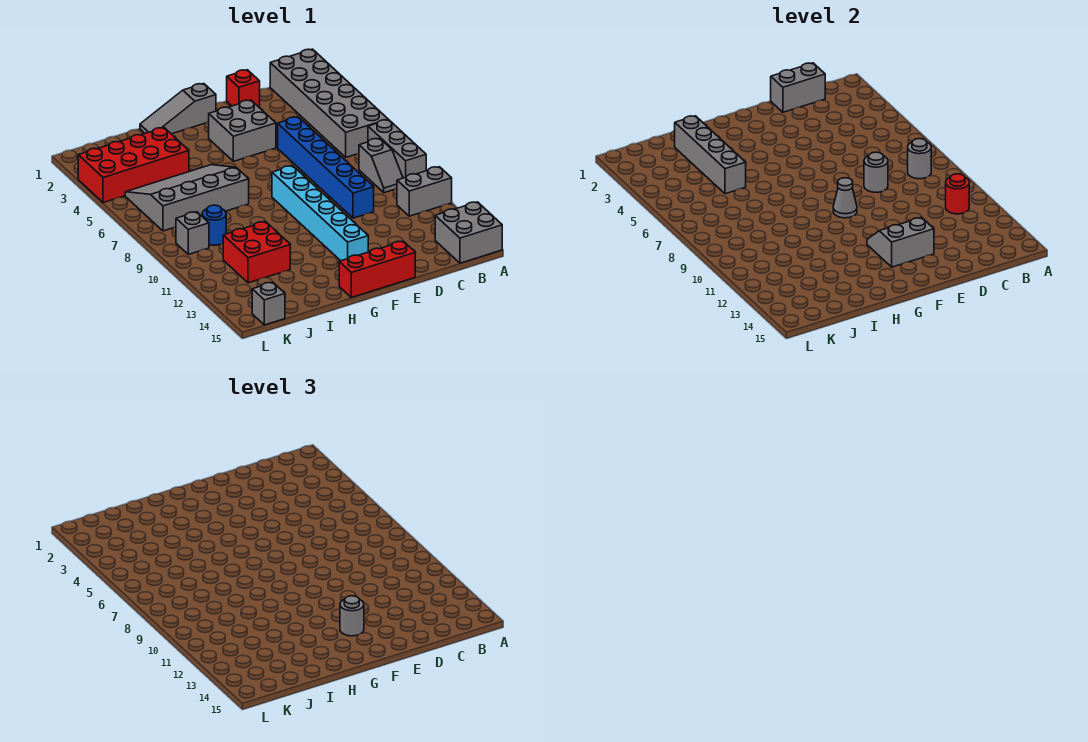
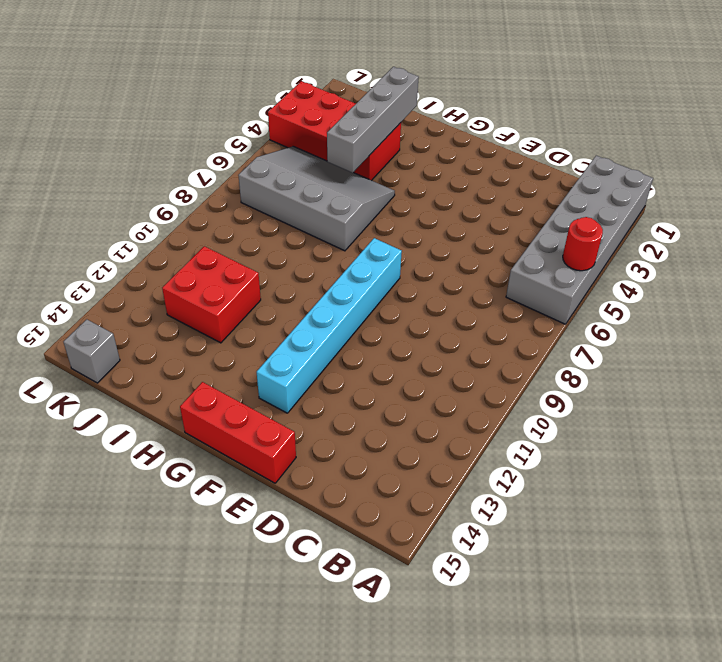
red 1x1 round brick [563,217,603,271] -> red 1x1 round brick moved to [946,174,969,214]
none -> grey 1x3 brick [368,120,426,178]
none -> grey 1x2 brick [397,167,452,216]
none -> grey 2x2 brick [435,202,502,263]

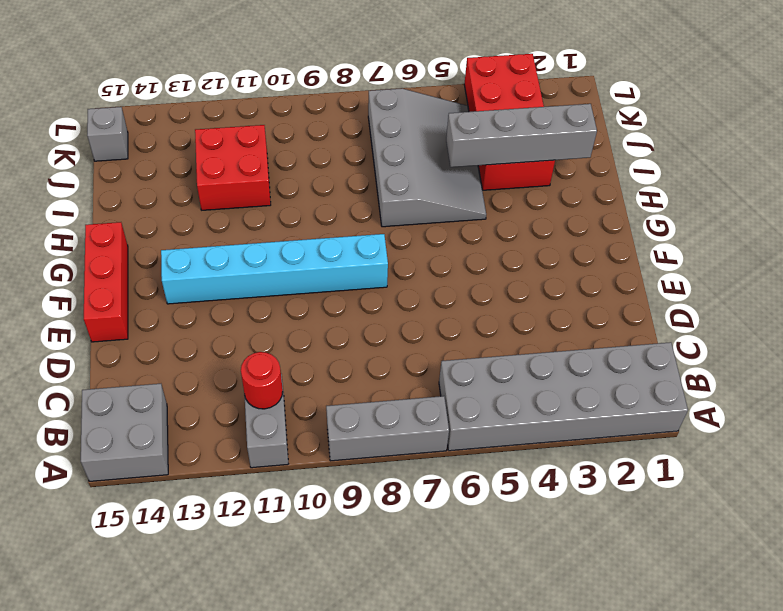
none -> grey 1x2 slope [359,138,403,193]
none -> red 1x1 brick [227,70,260,106]
none -> blue 1x6 brick [278,117,374,218]

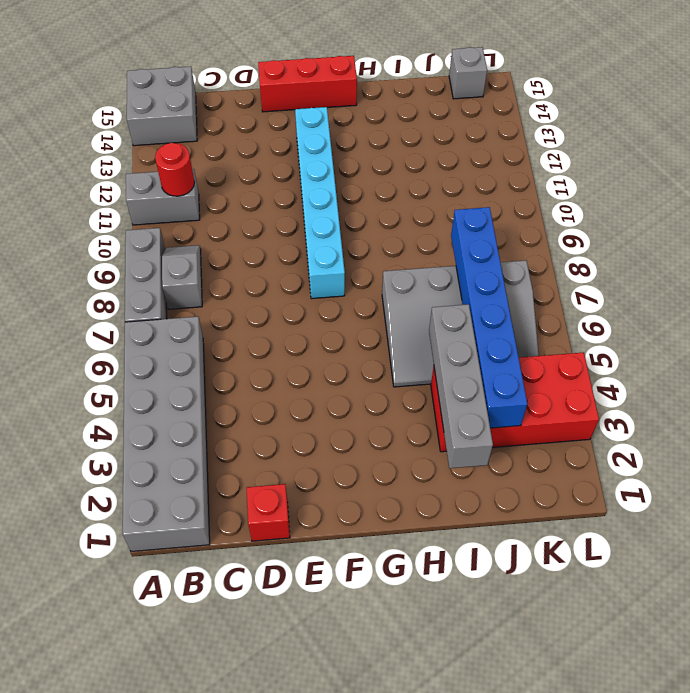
blue 1x6 brick [451,207,528,428] -> blue 1x6 brick moved to [278,117,374,218]
none -> grey 2x2 brick [209,100,276,161]
none -> grey 1x3 slope [140,84,216,134]
none -> red 2x2 brick [223,222,290,283]

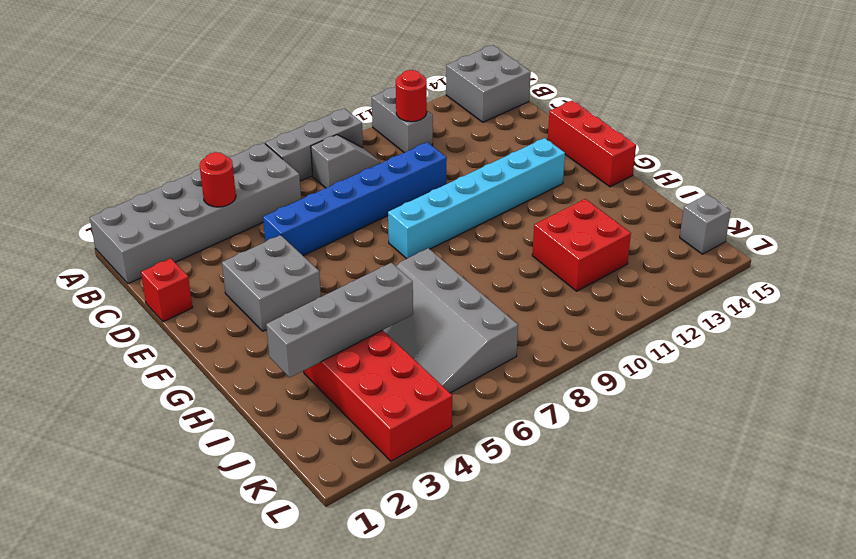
red 1x1 round brick [200,152,236,207] -> none
none -> grey 1x3 slope [140,84,216,134]
none -> blue 1x1 round brick [202,205,226,245]
none -> grey 1x1 brick [176,212,209,254]

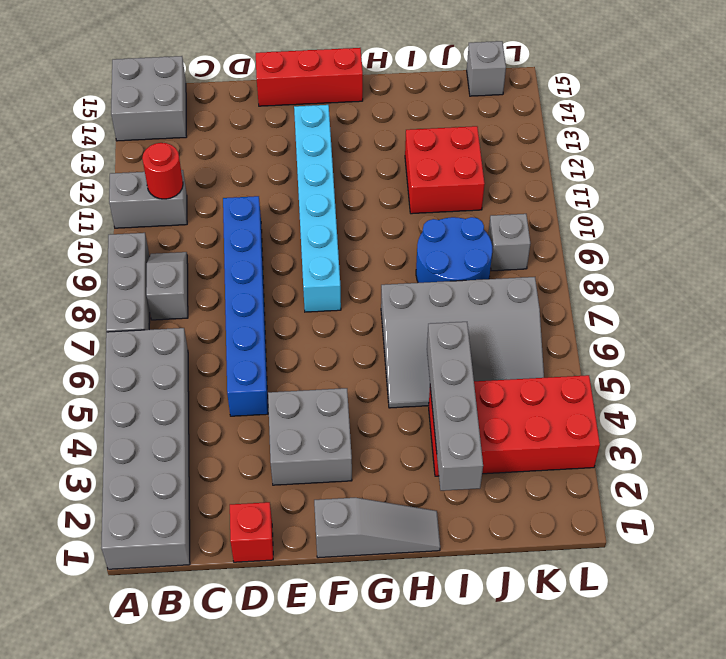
blue 2x2 round brick [416,217,492,283] -> blue 1x1 round brick [202,205,226,245]
none -> grey 1x1 round brick [908,139,931,179]
none -> grey 1x2 brick [771,63,825,112]
none -> grey 1x1 round brick [864,152,888,192]

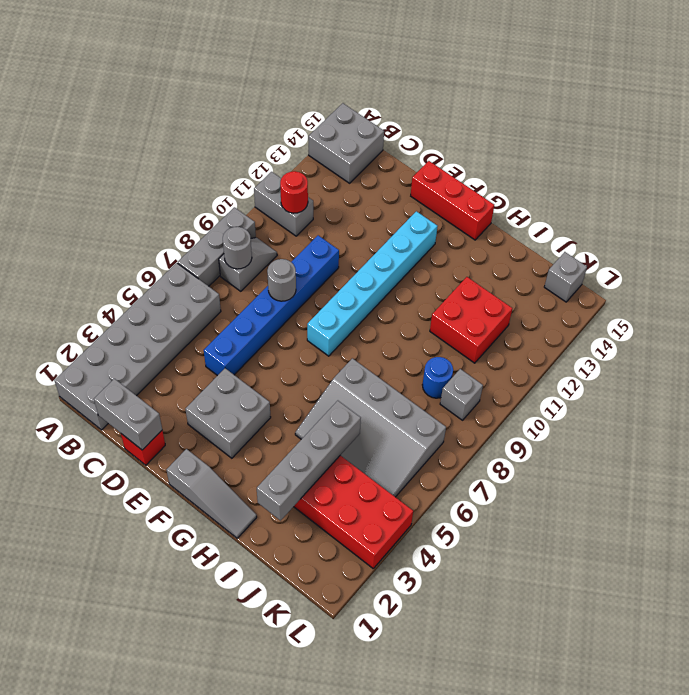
none -> grey 2x2 slope [867,217,934,267]
none -> grey 1x1 cone [833,178,857,218]
none -> grey 1x1 round brick [340,596,364,636]

